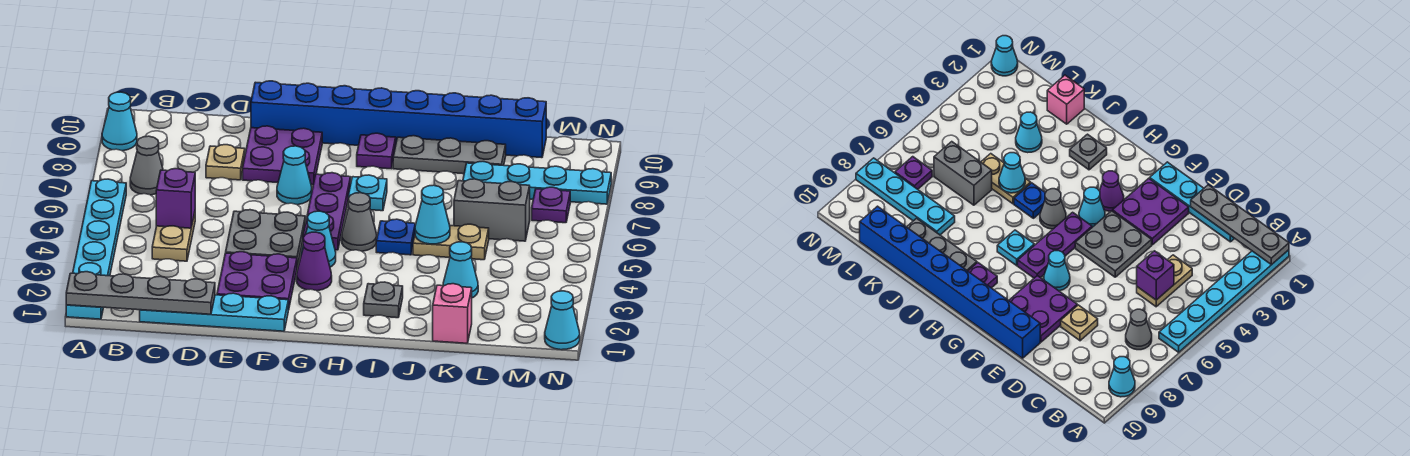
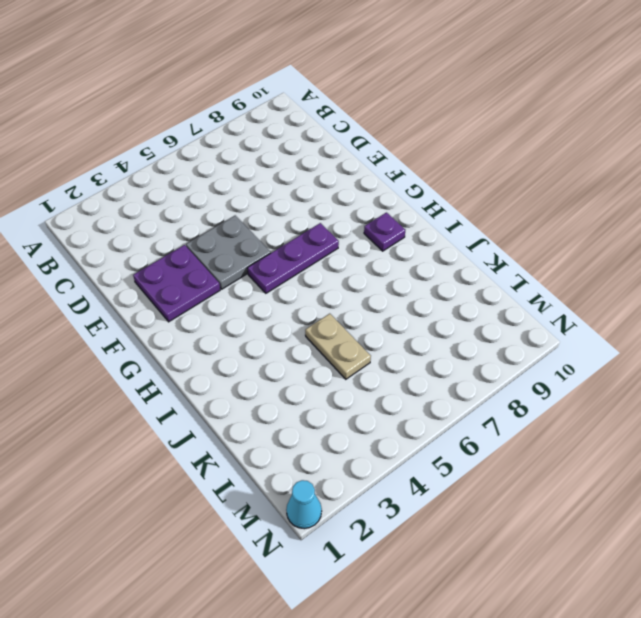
none -> cyan 1x6 plate [66,179,126,319]
none -> cyan 1x1 cone [102,92,137,151]
none -> grey 1x1 cone [130,136,163,195]
none -> cyan 1x4 plate [140,293,288,331]

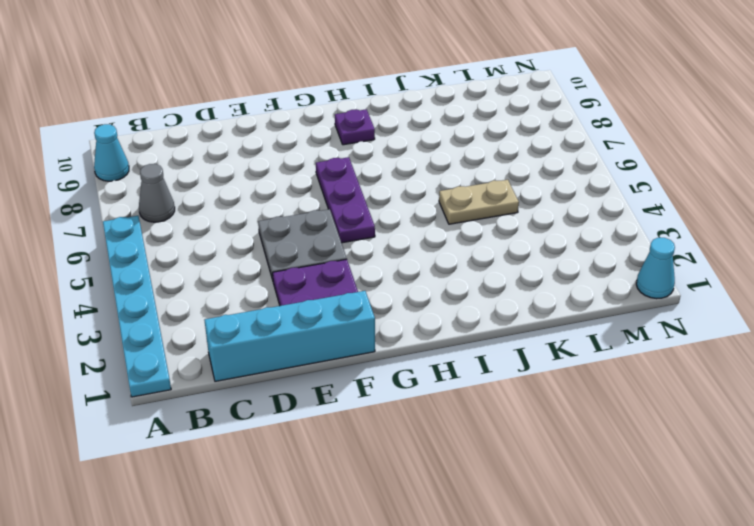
cyan 1x4 brick [204,291,375,381] -> cyan 1x4 plate [140,293,288,331]
none -> tan 1x2 plate [152,213,195,261]
none -> tan 1x1 plate [206,145,245,180]
none -> purple 2x2 plate [243,126,322,185]
none -> blue 1x8 brick [251,81,546,158]

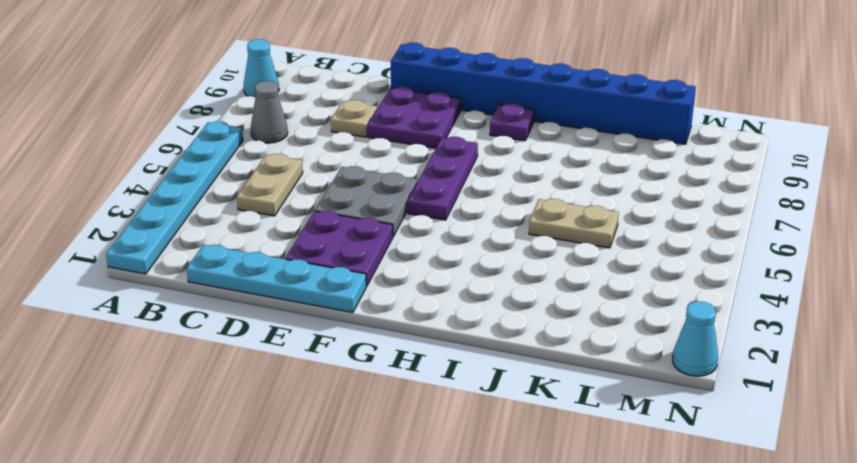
none -> cyan 1x1 cone [277,146,312,205]
none -> purple 1x1 cone [297,232,332,291]
none -> cyan 1x1 cone [301,211,336,267]
none -> grey 1x1 cone [342,193,377,251]

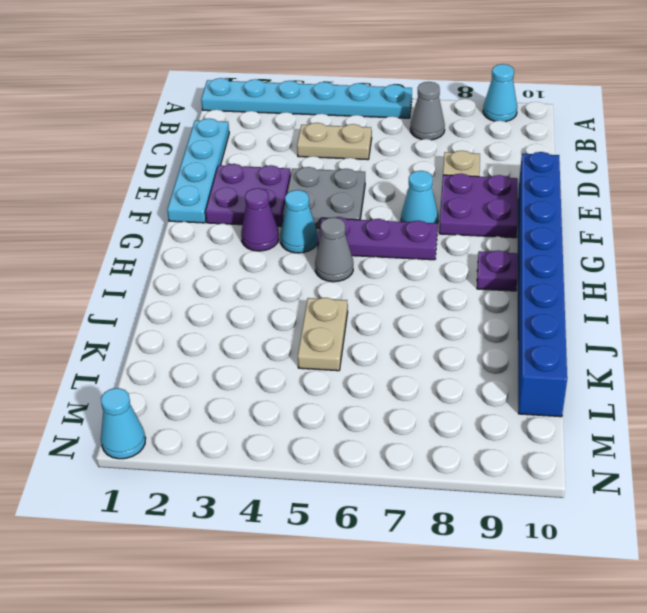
none -> cyan 1x1 plate [348,175,387,211]
none -> grey 1x1 plate [364,282,403,318]
none -> blue 1x1 plate [376,219,415,255]
none -> grey 1x3 plate [393,136,506,174]

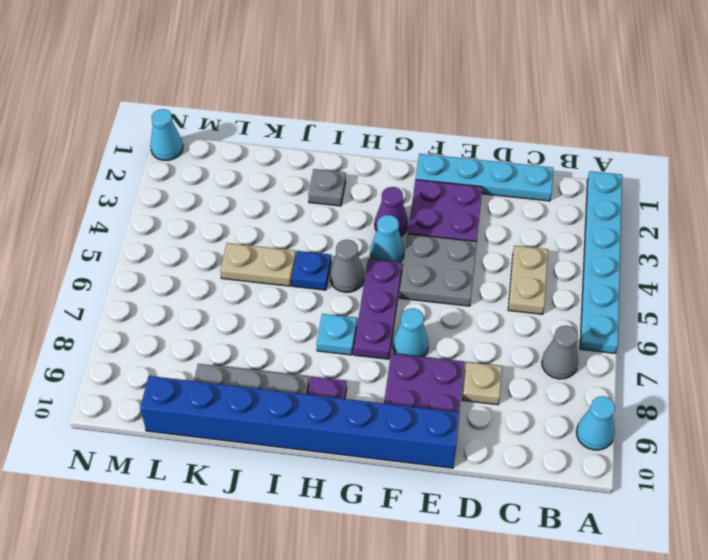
none -> pink 1x1 brick [433,284,472,343]
none -> cyan 1x1 cone [443,242,478,298]
none -> grey 1x2 brick [454,179,530,241]
none -> cyan 1x4 plate [463,162,611,204]

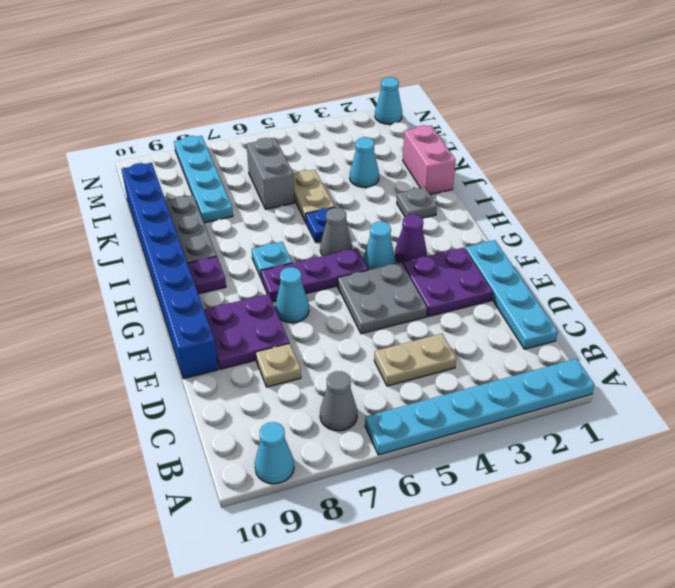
pink 1x2 brick [403,125,456,194] -> pink 1x1 brick [433,284,472,343]
none -> purple 1x1 plate [532,187,570,223]
none -> grey 1x4 plate [66,272,215,314]
none -> purple 1x1 brick [156,169,195,228]
none -> cyan 1x1 cone [415,185,450,244]

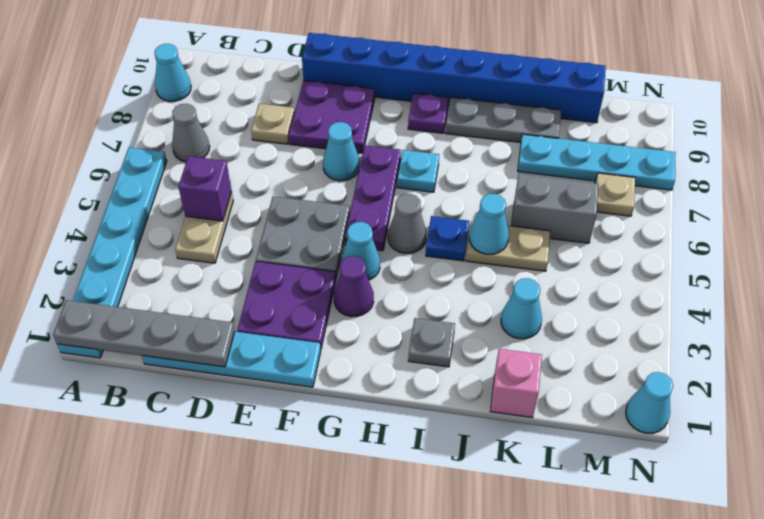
tan 1x1 plate [595,173,635,216] -> purple 1x1 plate [532,187,570,223]

